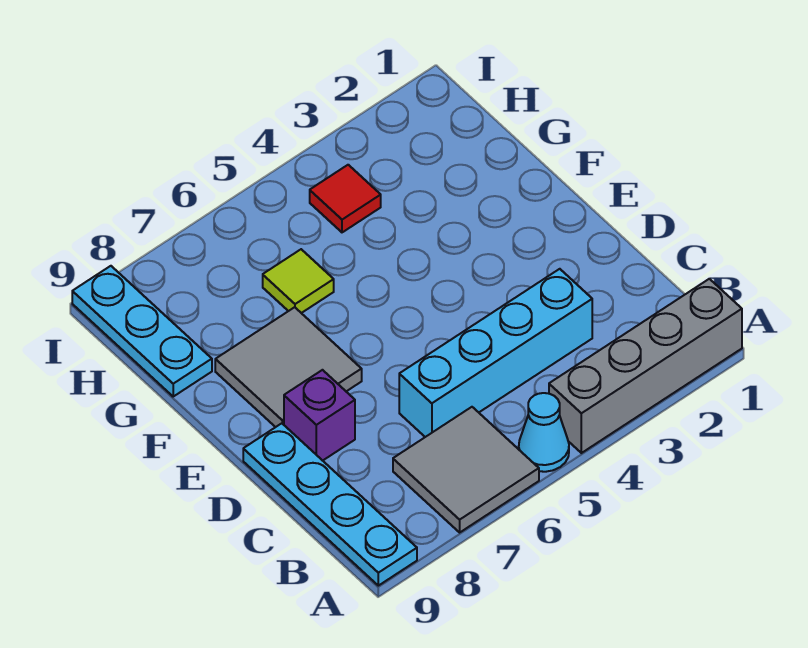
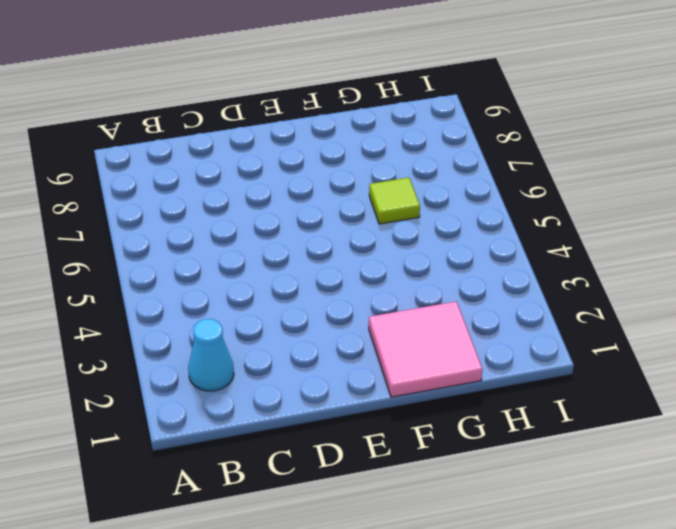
cyan 1x1 cone [188,319,234,391] -> cyan 1x1 cone moved to [519,393,569,472]
pink 2x2 tile [369,302,482,397] -> none
none -> grey 1x4 brick [549,279,742,453]
none -> grey 2x2 tile [393,407,539,532]

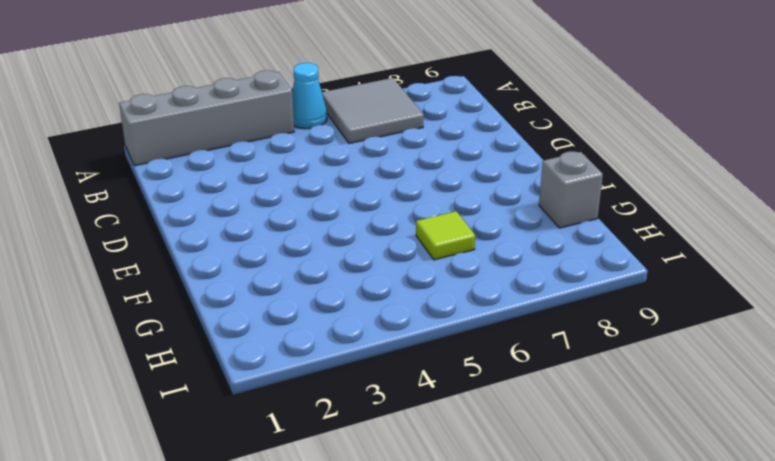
grey 1x1 brick [539,151,603,228] -> cyan 1x3 plate [72,266,212,396]
none -> cyan 1x4 plate [243,423,417,586]
none -> cyan 1x4 brick [399,269,592,437]

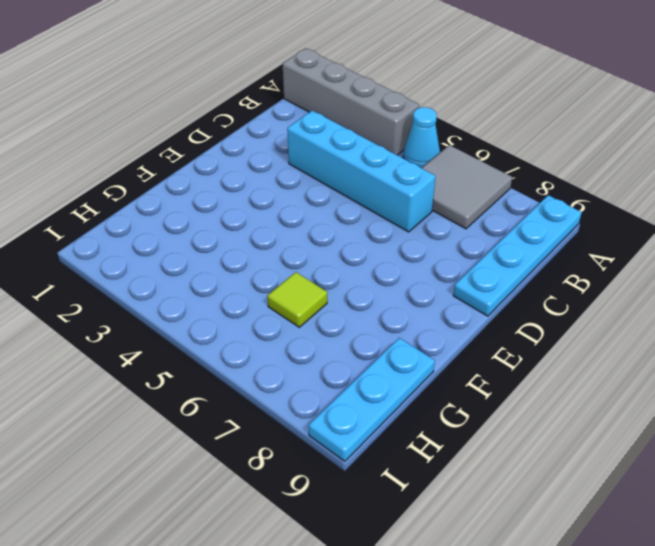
none -> purple 1x1 brick [284,370,355,461]
none -> grey 2x2 tile [215,307,362,427]

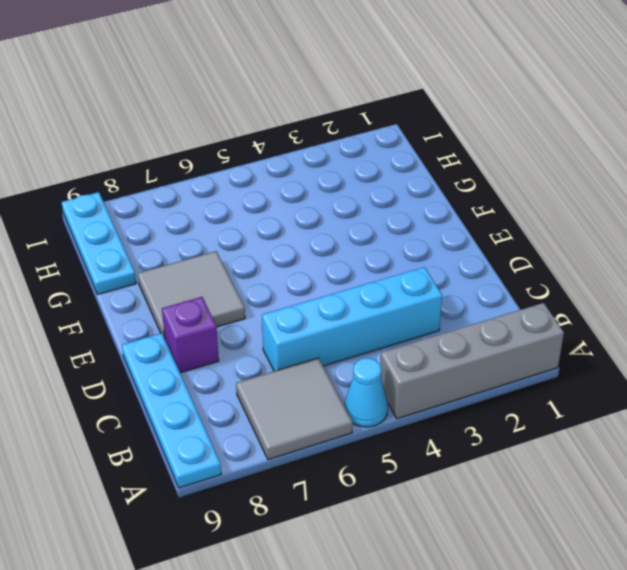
none -> lime 1x1 tile [263,249,334,313]
none -> red 1x1 tile [310,165,381,232]

